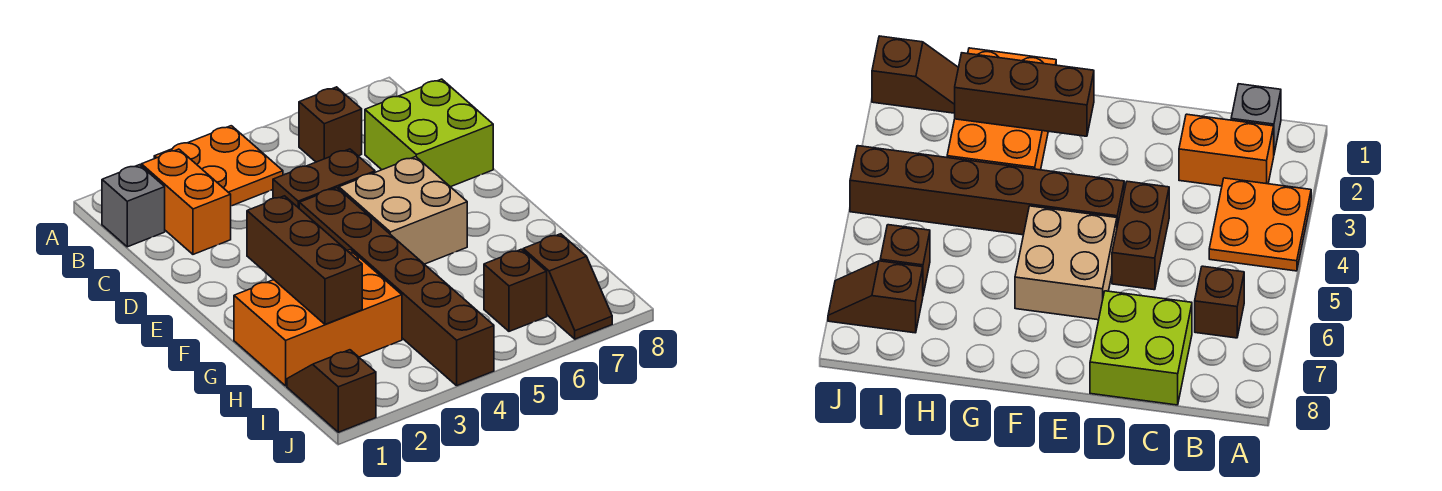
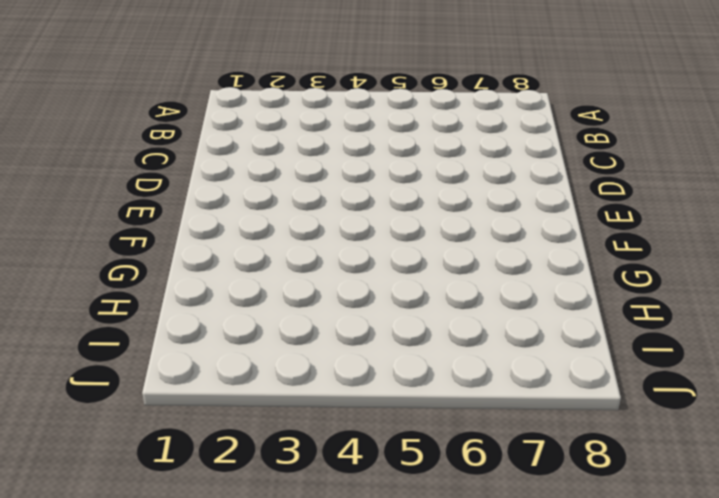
none -> orange 2x2 plate [154,126,283,206]
none -> grey 1x1 brick [102,165,165,247]
none -> orange 1x2 brick [141,149,231,254]

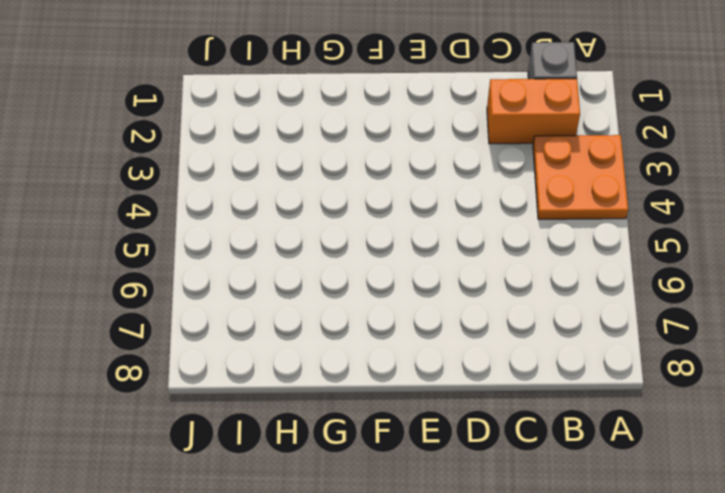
none -> brown 1x1 brick [299,87,362,162]
none -> lime 2x2 brick [365,79,493,187]
none -> brown 1x2 brick [273,149,375,208]

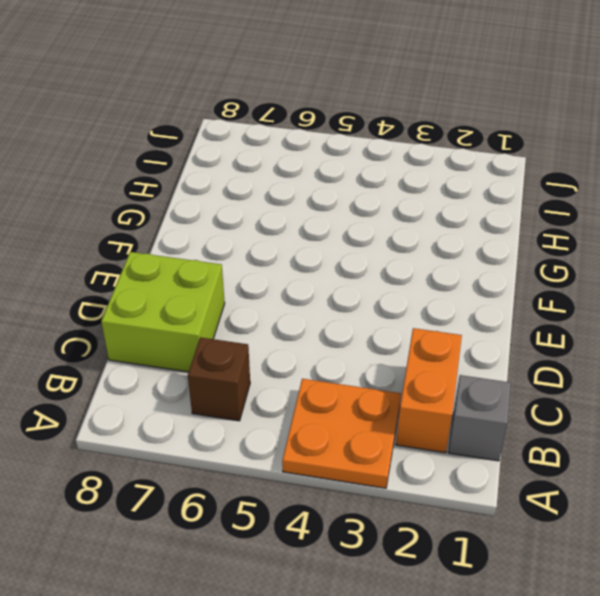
none -> brown 1x2 brick [273,149,375,208]
none -> brown 1x6 brick [299,188,494,386]
none -> tan 2x2 brick [339,157,467,264]

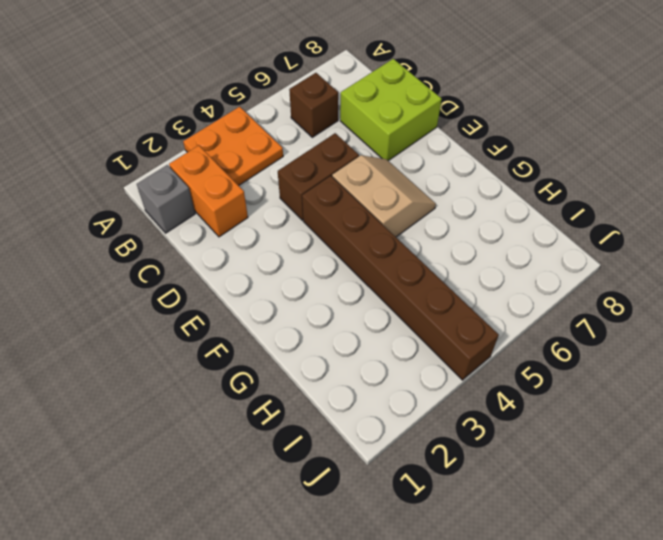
tan 2x2 slope [332,155,436,237] -> tan 2x2 brick [339,157,467,264]
none -> orange 2x3 brick [234,250,402,386]
none -> brown 1x2 slope [287,350,376,432]
none -> brown 1x1 brick [484,249,547,331]

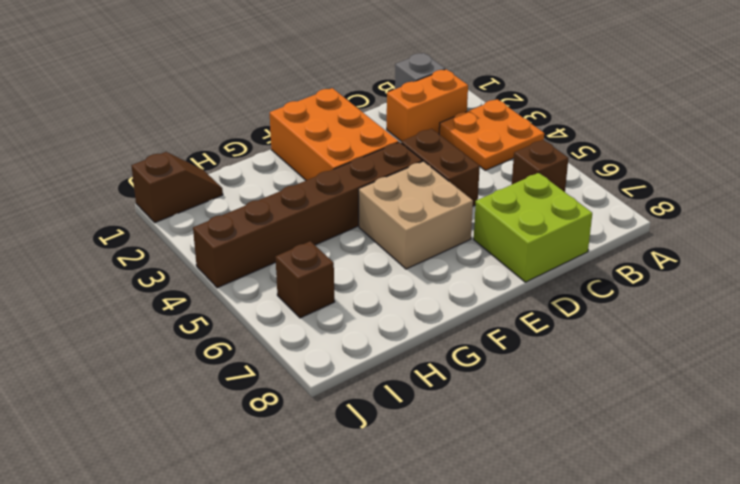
orange 2x3 brick [270,88,399,180] -> orange 2x3 brick moved to [234,250,402,386]
none -> brown 1x2 slope [523,234,612,339]
none -> brown 1x3 brick [247,196,362,324]

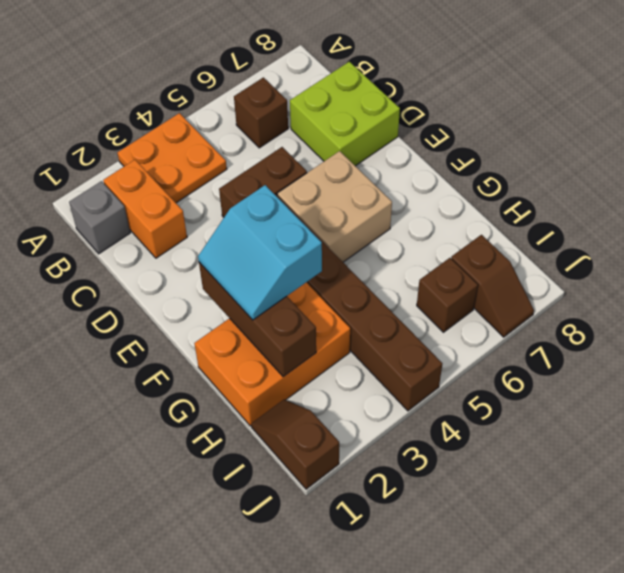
cyan 2x2 slope [198,185,322,320] -> none

